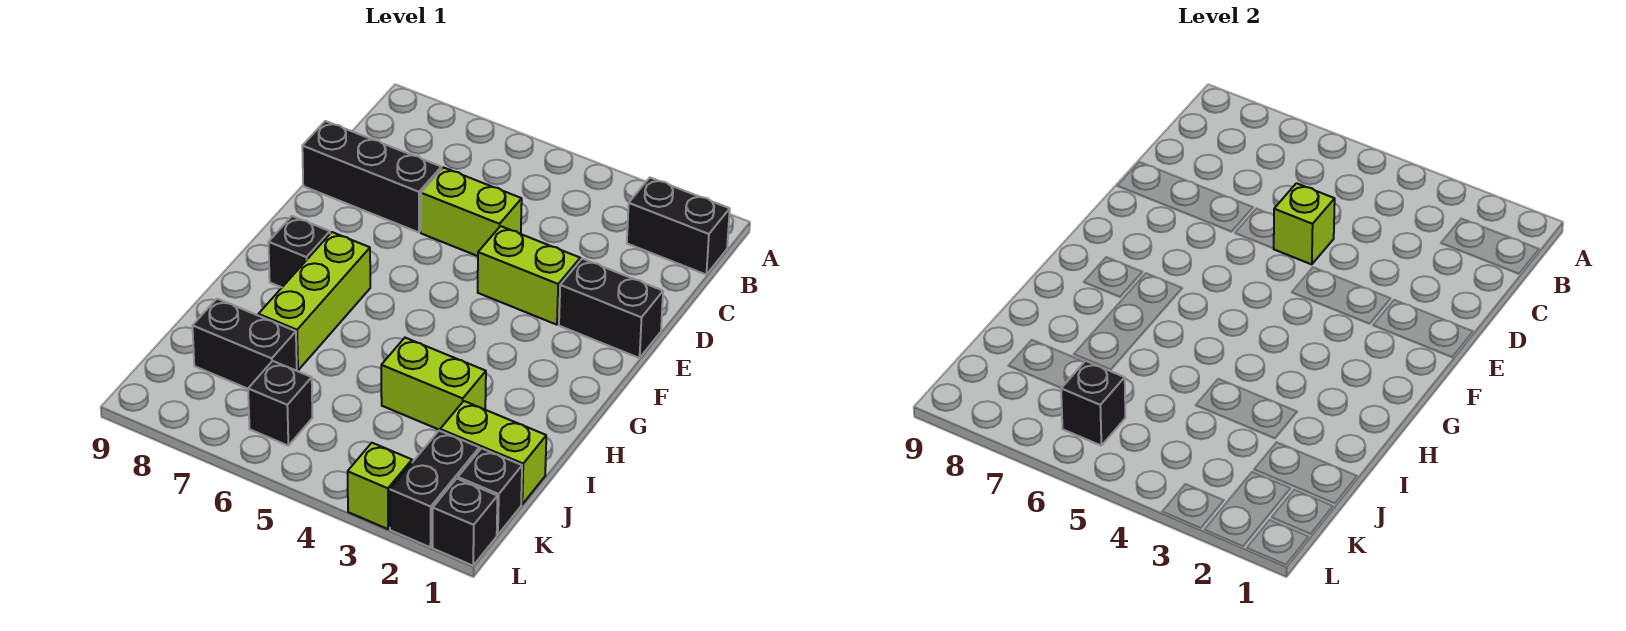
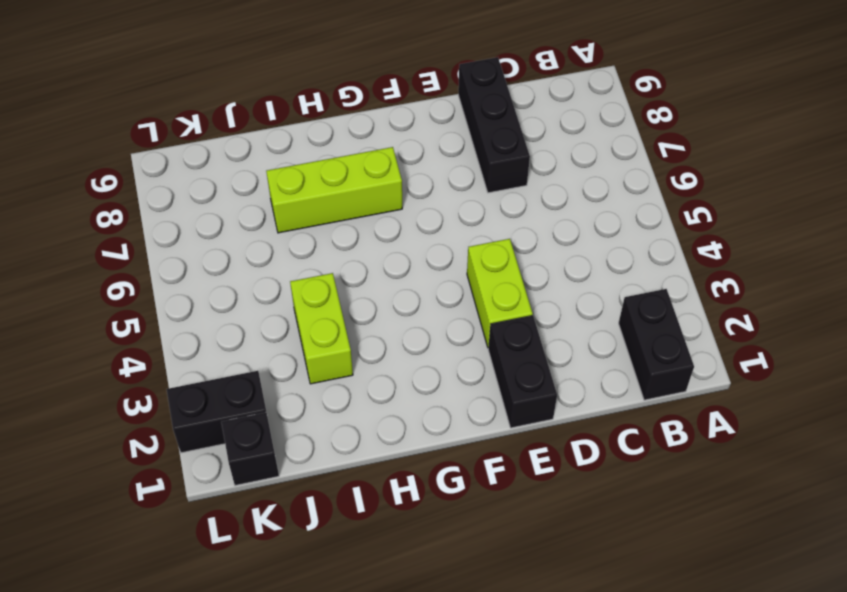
none -> lime 1x2 brick [421,168,522,256]
none -> black 1x1 brick [268,216,330,287]
none -> lime 1x2 brick [440,401,546,504]

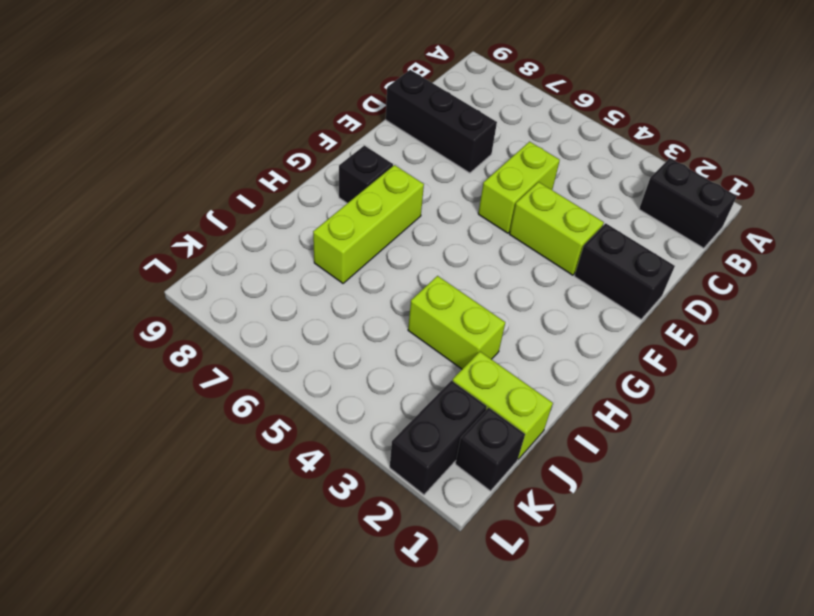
lime 1x2 brick [478,142,560,233] -> lime 1x2 brick turned to [421,168,522,256]
none -> black 1x2 brick [193,299,297,389]
none -> black 1x1 brick [248,361,313,445]
none -> black 1x1 brick [433,479,498,566]

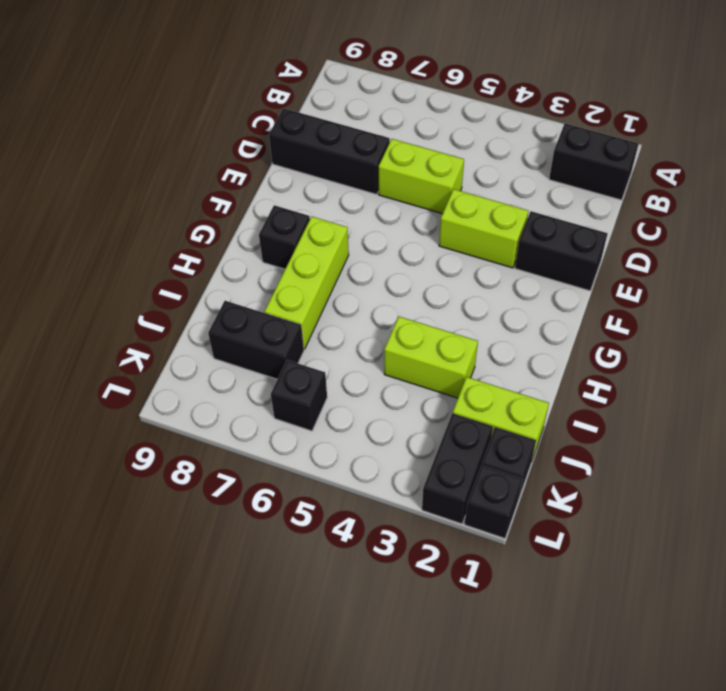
none -> lime 1x1 brick [348,443,412,529]
none -> lime 1x1 brick [1273,183,1335,264]
none -> black 1x1 brick [1061,361,1126,445]

